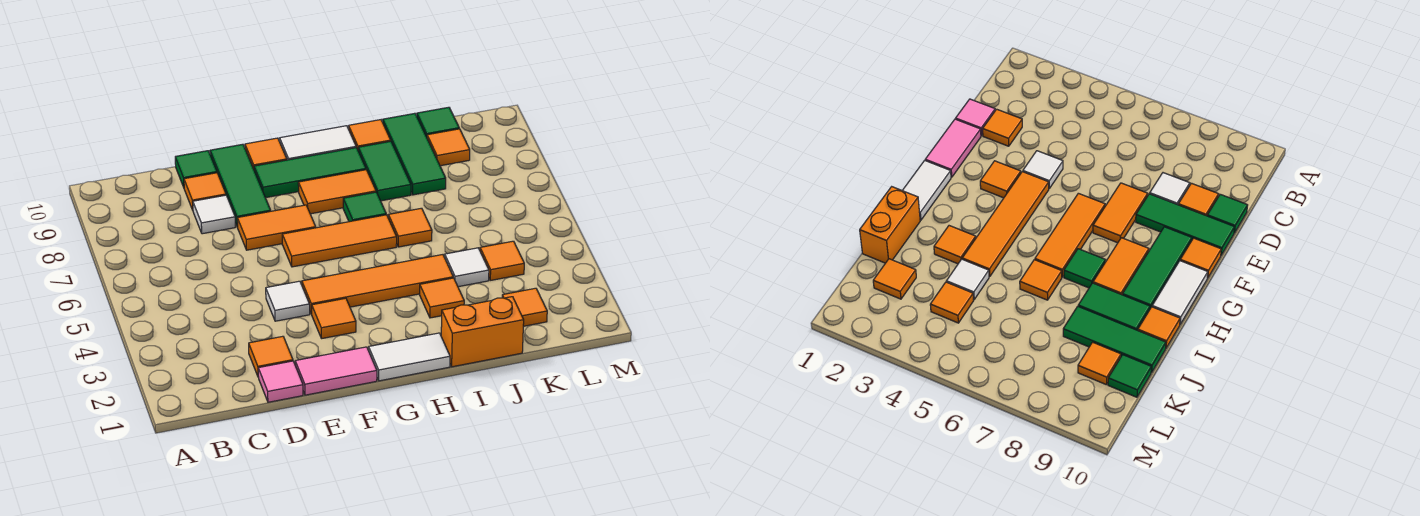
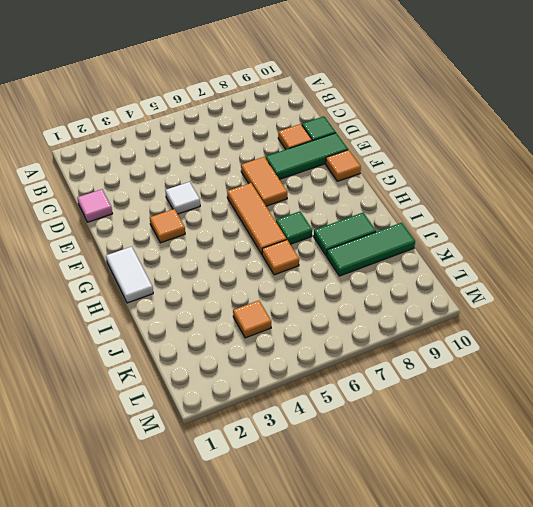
none -> orange 1x1 tile [249,336,293,376]
none -> white 1x1 tile [193,195,235,234]
none -> pink 1x2 tile [295,347,377,395]

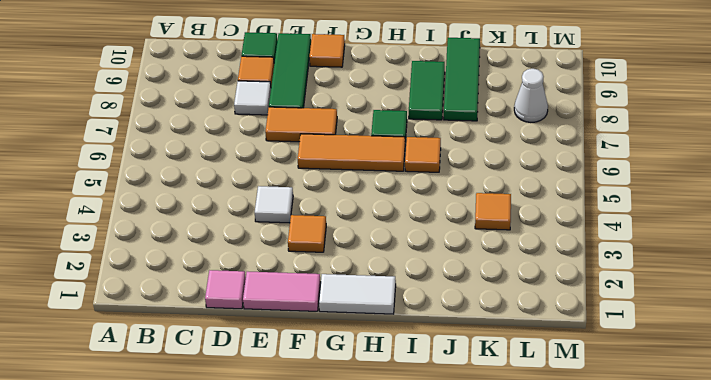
white 1x1 cone [514,69,548,122] -> none
none -> orange 1x1 tile [249,336,293,376]
none -> orange 1x4 tile [302,255,453,314]
none -> green 1x3 tile [254,148,366,198]

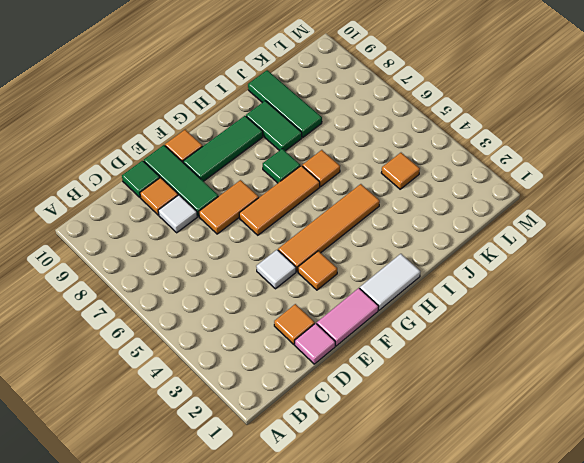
none -> orange 1x2 tile [298,170,376,214]
none -> white 1x2 tile [280,126,356,160]
none -> orange 1x2 brick [441,297,524,367]

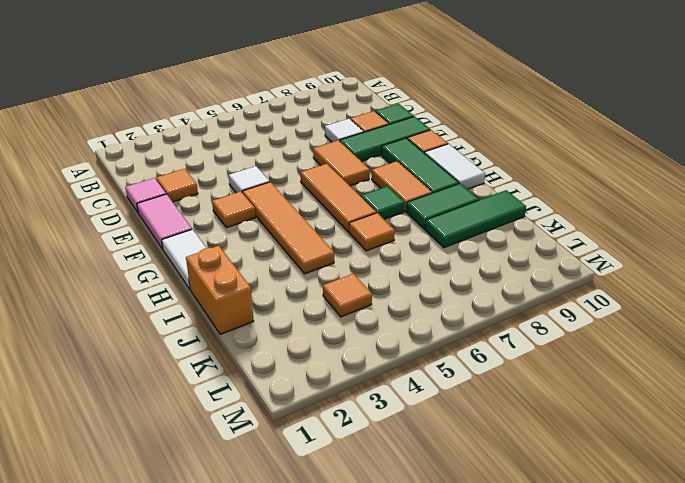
none -> orange 1x1 tile [420,278,464,318]
none -> orange 1x1 tile [349,120,391,149]
none -> white 1x1 tile [445,248,489,287]

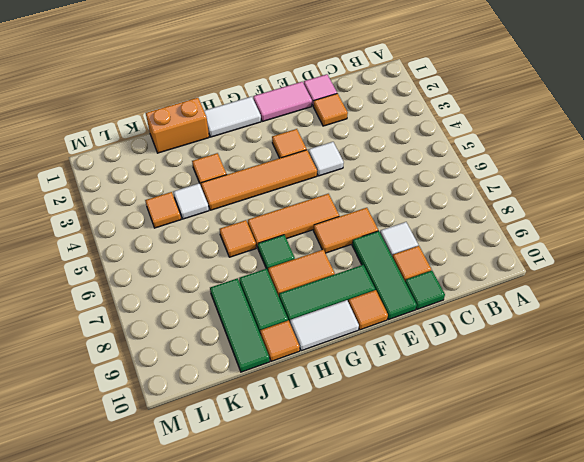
none -> orange 1x1 tile [502,288,547,326]
none -> orange 1x1 tile [427,129,470,166]
none -> green 1x1 tile [417,107,459,137]

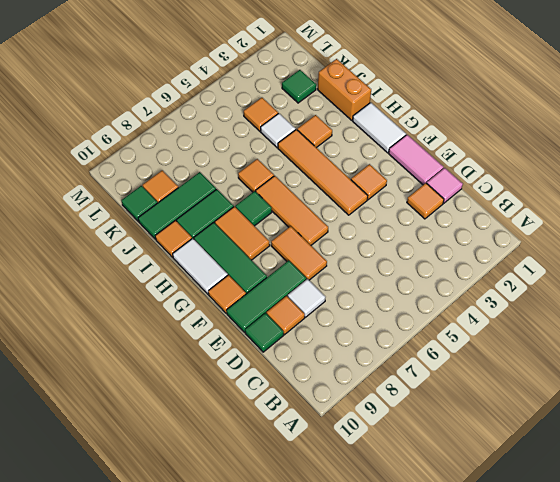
green 1x1 tile [282,70,316,103] -> orange 1x1 tile [502,288,547,326]
none -> white 1x1 tile [266,281,310,321]

